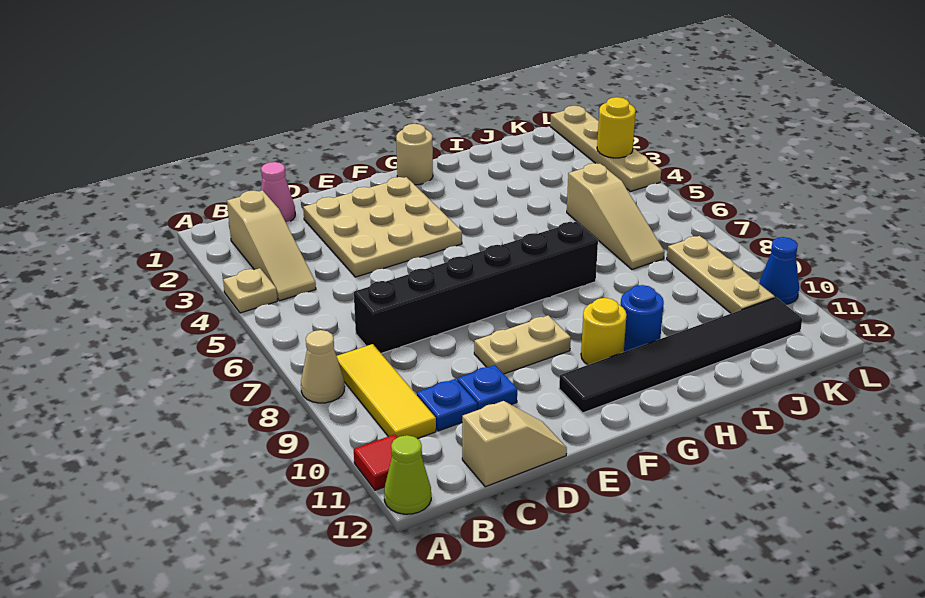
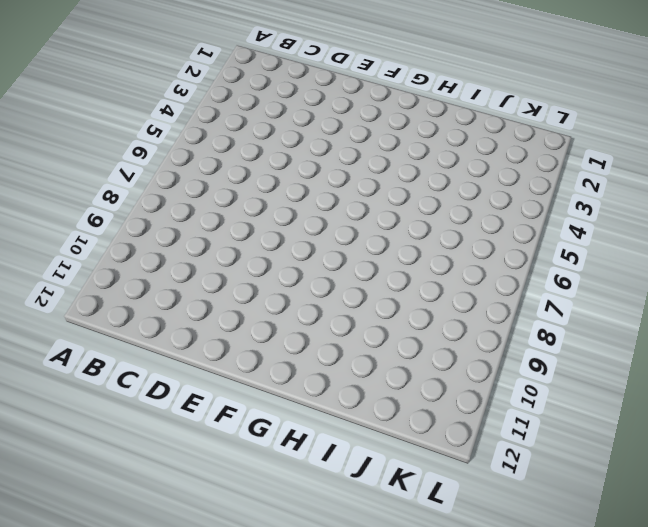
none -> tan 1x1 plate [223,268,277,313]
none -> tan 1x1 cone [301,330,345,403]
none -> red 1x1 tile [354,434,397,490]

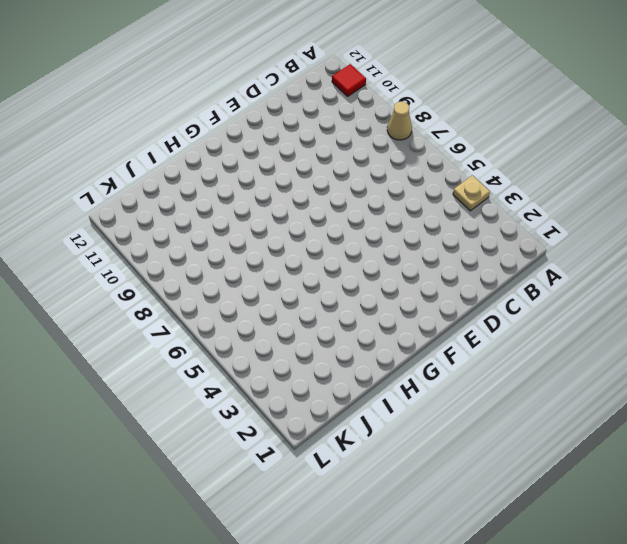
none -> lime 1x1 cone [384,435,431,514]
none -> tan 1x3 slope [227,190,316,301]
none -> yellow 1x3 tile [337,344,436,439]

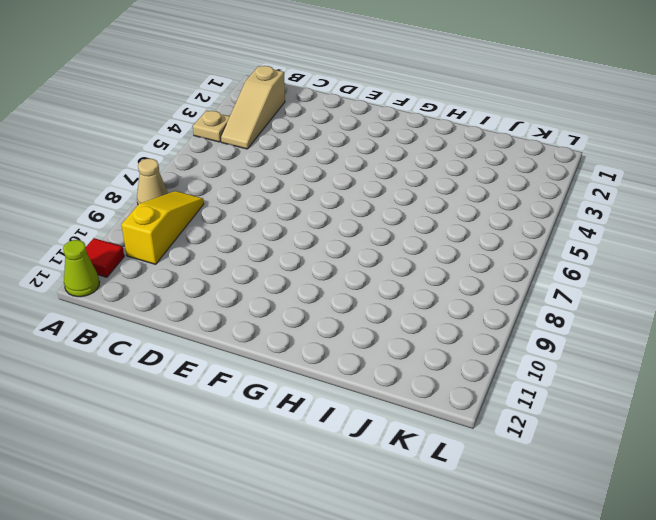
yellow 1x3 slope [121,191,204,264] -> yellow 1x3 tile [337,344,436,439]
none -> pink 1x1 cone [261,162,295,222]
none -> black 1x6 brick [354,222,598,353]
none -> blue 1x1 plate [417,379,477,431]

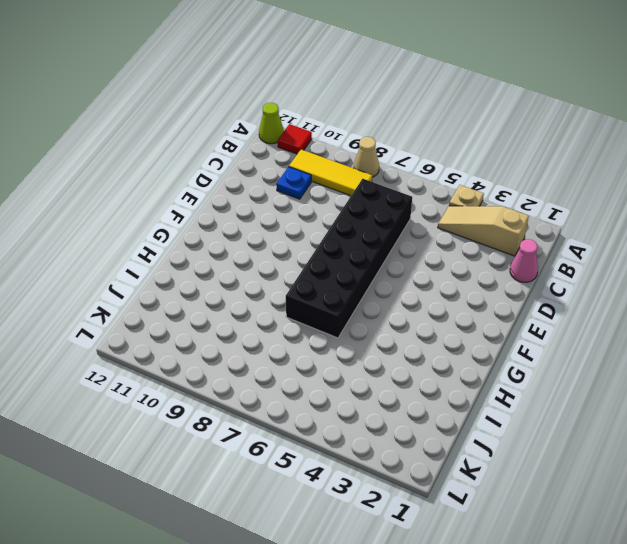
black 2x6 brick [286,179,412,338] -> black 1x6 brick [354,222,598,353]
none -> tan 1x2 slope [462,401,567,487]
none -> tan 3x3 plate [303,177,462,277]
none -> blue 1x1 plate [457,365,517,410]

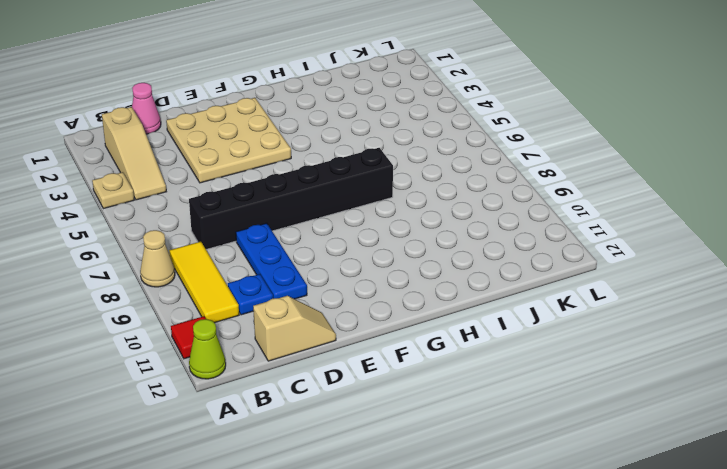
blue 1x3 plate [236,223,307,299] -> blue 1x1 plate [457,365,517,410]
none -> tan 1x2 plate [474,315,571,374]
none -> black 1x6 tile [559,297,802,413]
none -> tan 1x1 round brick [396,124,433,185]

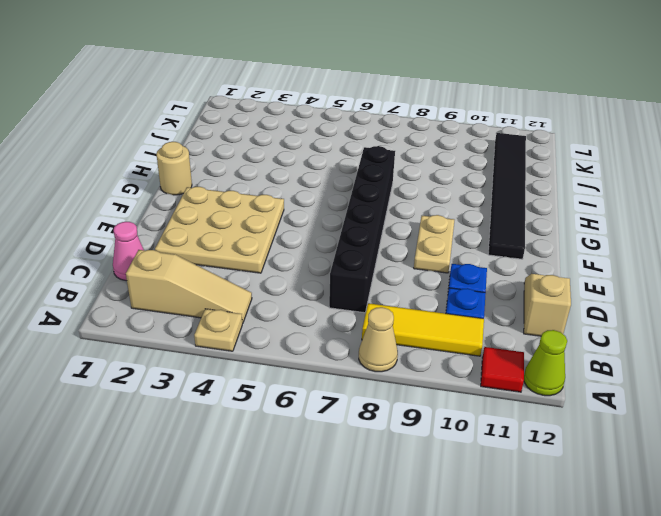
none -> yellow 1x1 round brick [581,298,626,365]
none -> blue 1x1 round brick [621,285,664,351]
none -> tan 1x3 slope [567,163,665,269]

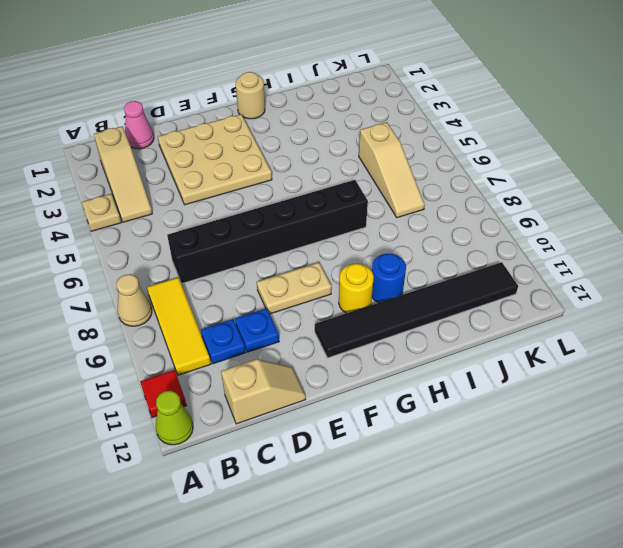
none -> tan 1x3 plate [667,236,775,313]
none -> tan 1x4 plate [550,106,661,192]
none -> blue 1x1 cone [759,237,799,305]

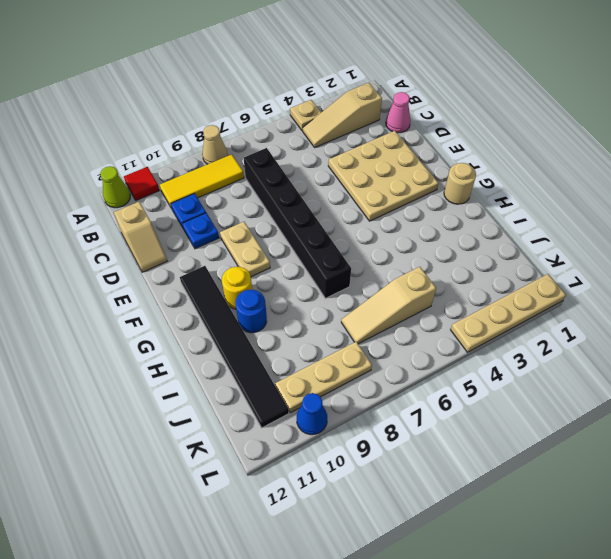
none -> yellow 1x1 round brick [597,97,635,158]

